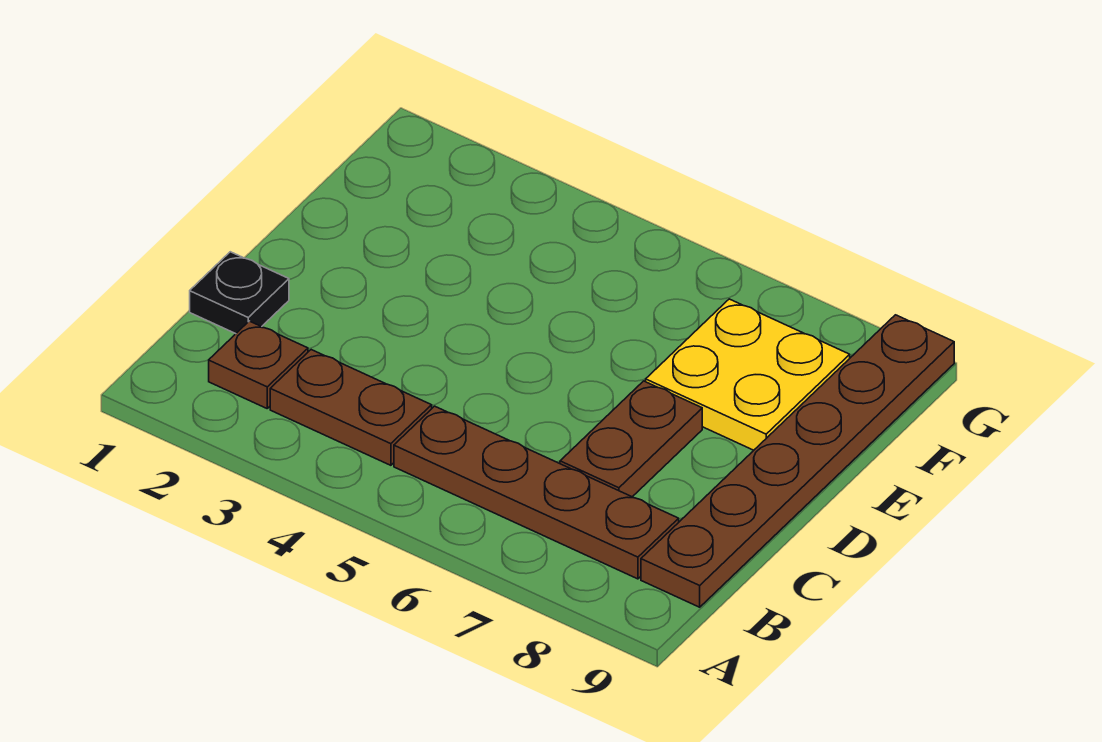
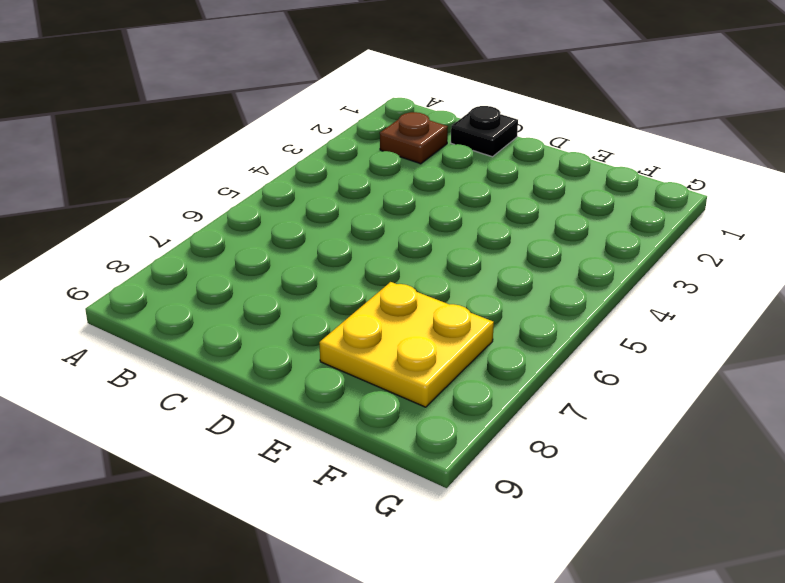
none -> brown 1x2 plate [270,350,432,465]
none -> brown 1x4 plate [394,406,679,579]

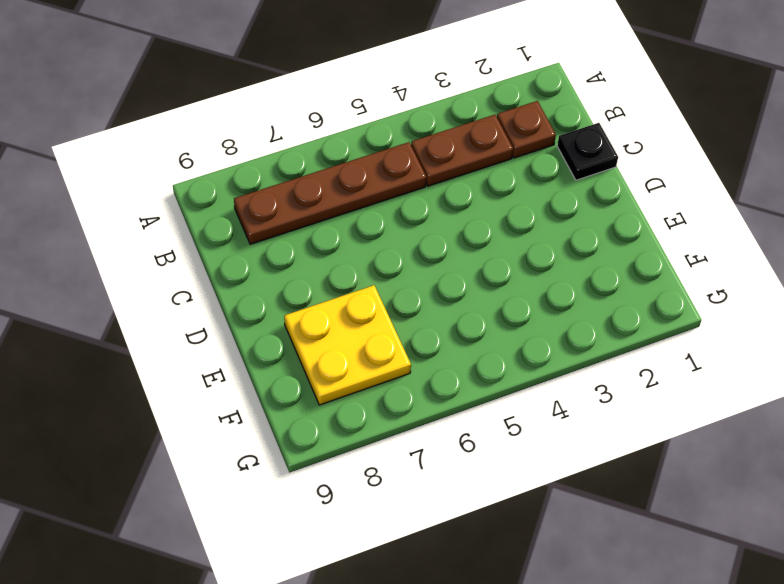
none -> brown 1x6 plate [641,315,954,607]
none -> brown 1x2 plate [560,381,702,497]

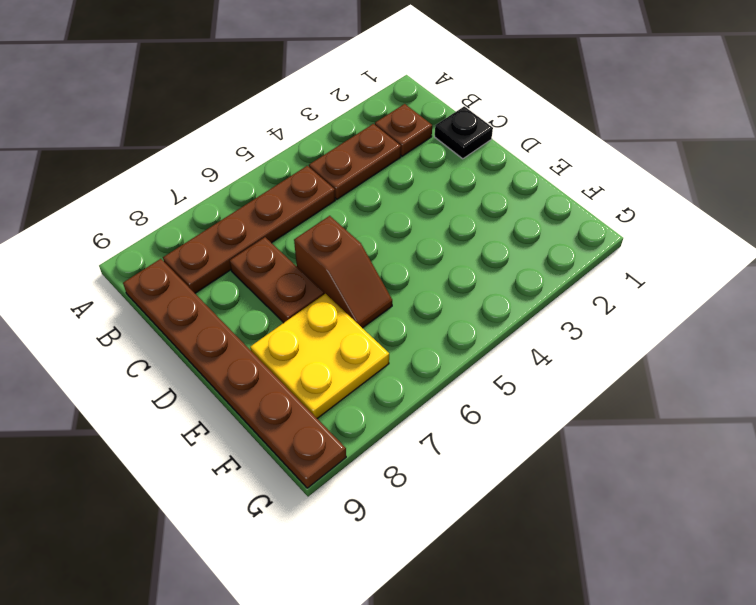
brown 1x2 slope [294,216,392,328] -> none

